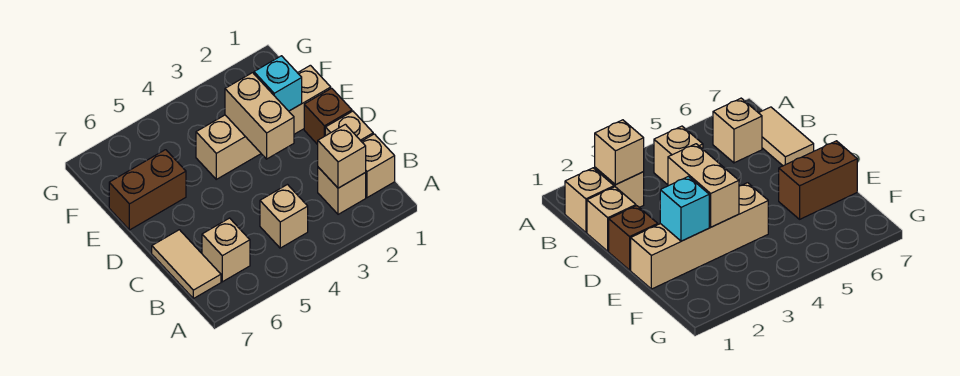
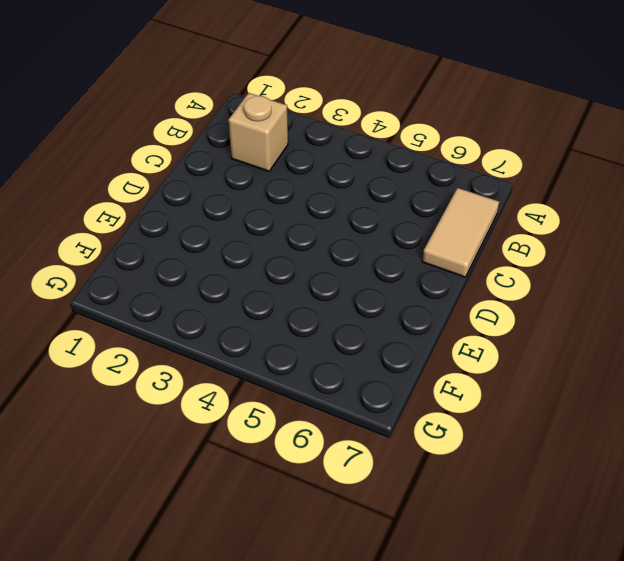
none -> tan 1x1 brick [361,134,395,198]
none -> tan 1x1 brick [260,185,308,248]
none -> tan 1x1 brick [202,218,250,282]

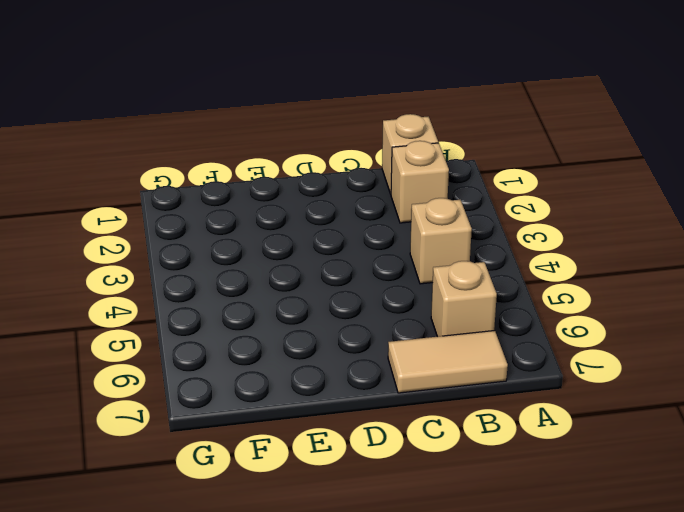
none -> tan 1x1 brick [325,111,373,141]
none -> brown 1x1 brick [304,88,352,145]
none -> tan 1x4 brick [196,65,331,179]

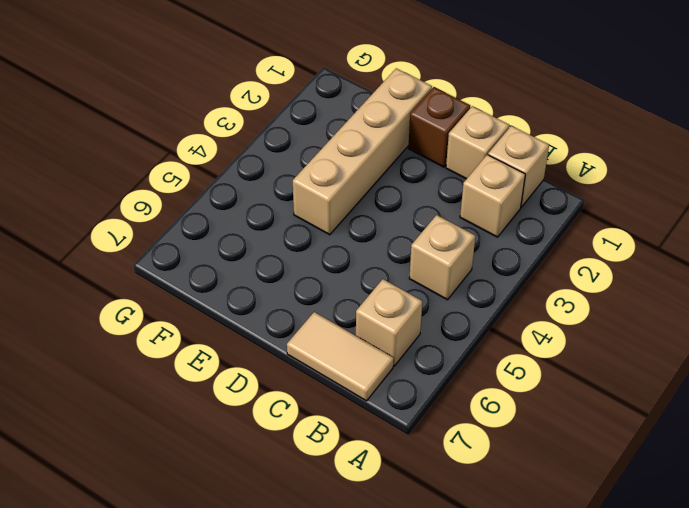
none -> brown 1x2 brick [109,150,186,230]
none -> tan 1x1 brick [318,124,366,188]
none -> tan 1x2 brick [225,73,294,159]

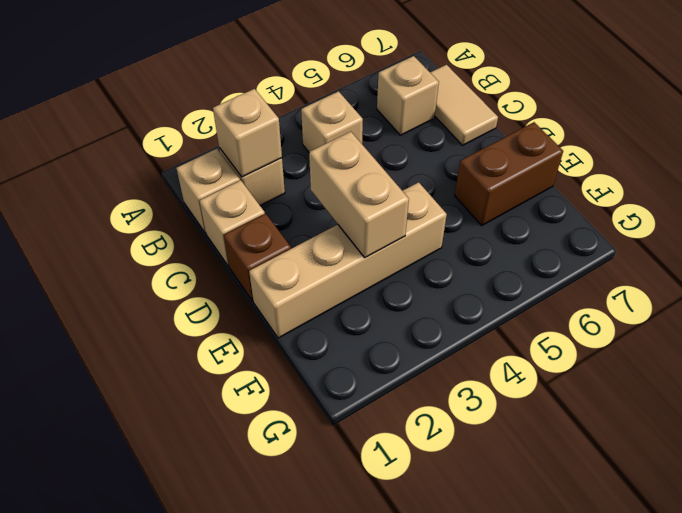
none -> cyan 1x1 brick [254,56,302,111]

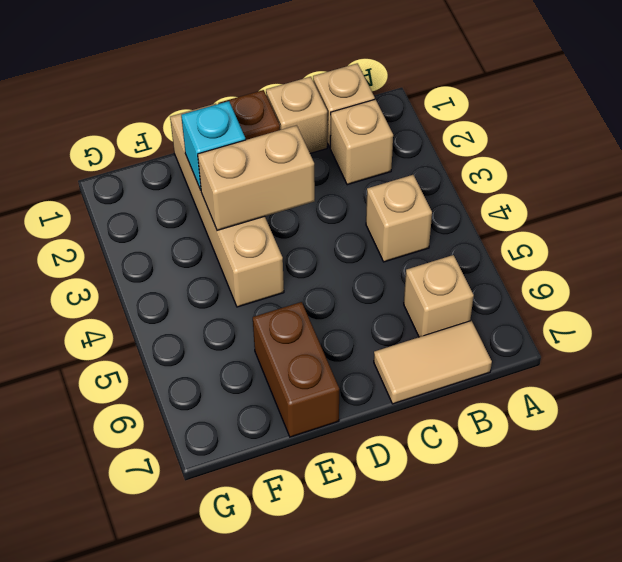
none -> tan 1x1 brick [318,124,366,188]

